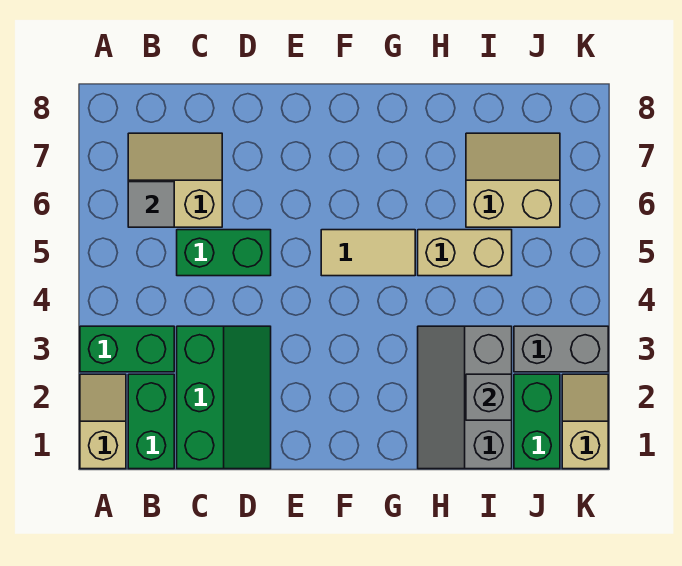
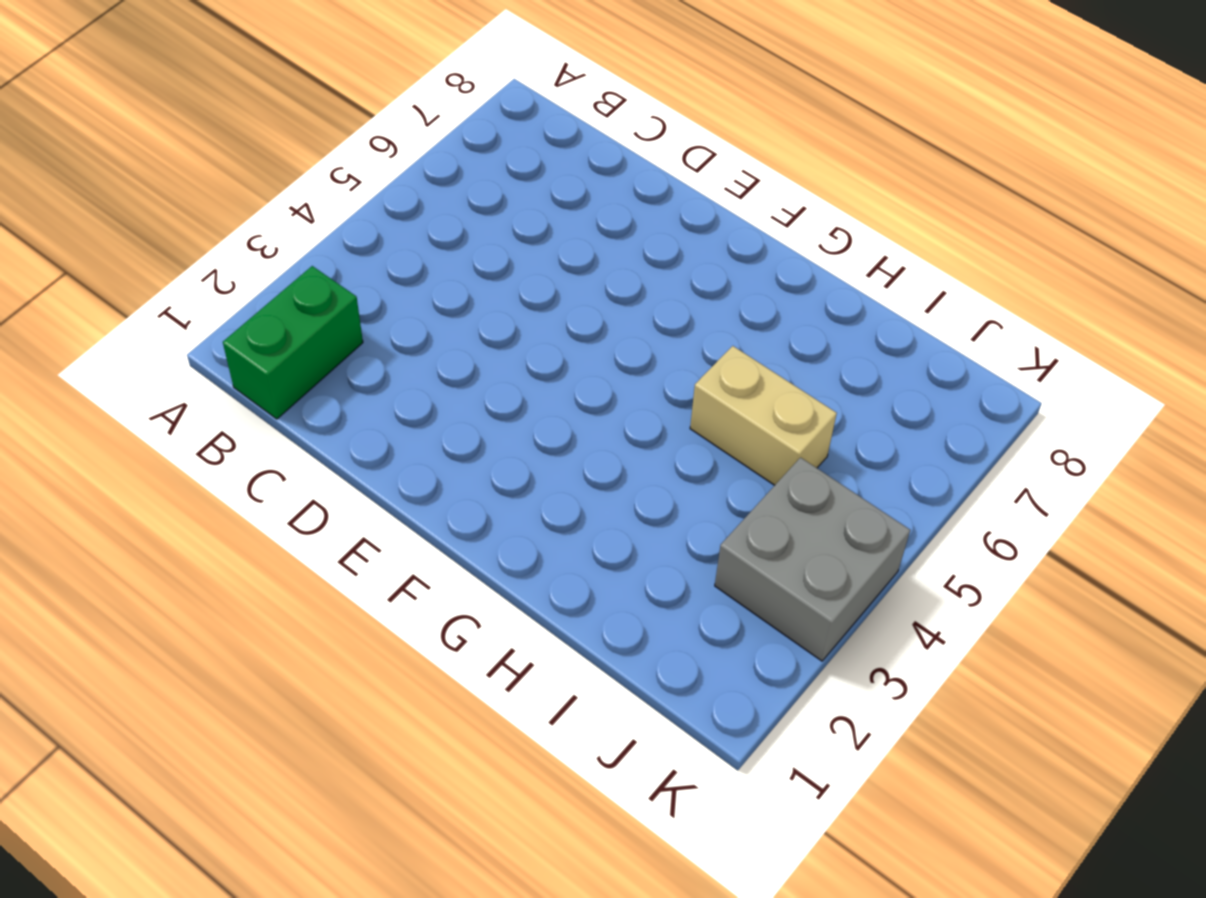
grey 2x2 brick [715,458,910,661] -> grey 1x2 brick [514,326,608,372]
none -> tan 1x2 slope [80,374,126,469]
none -> green 1x2 brick [80,326,174,372]
none -> tan 2x2 slope [128,133,222,227]

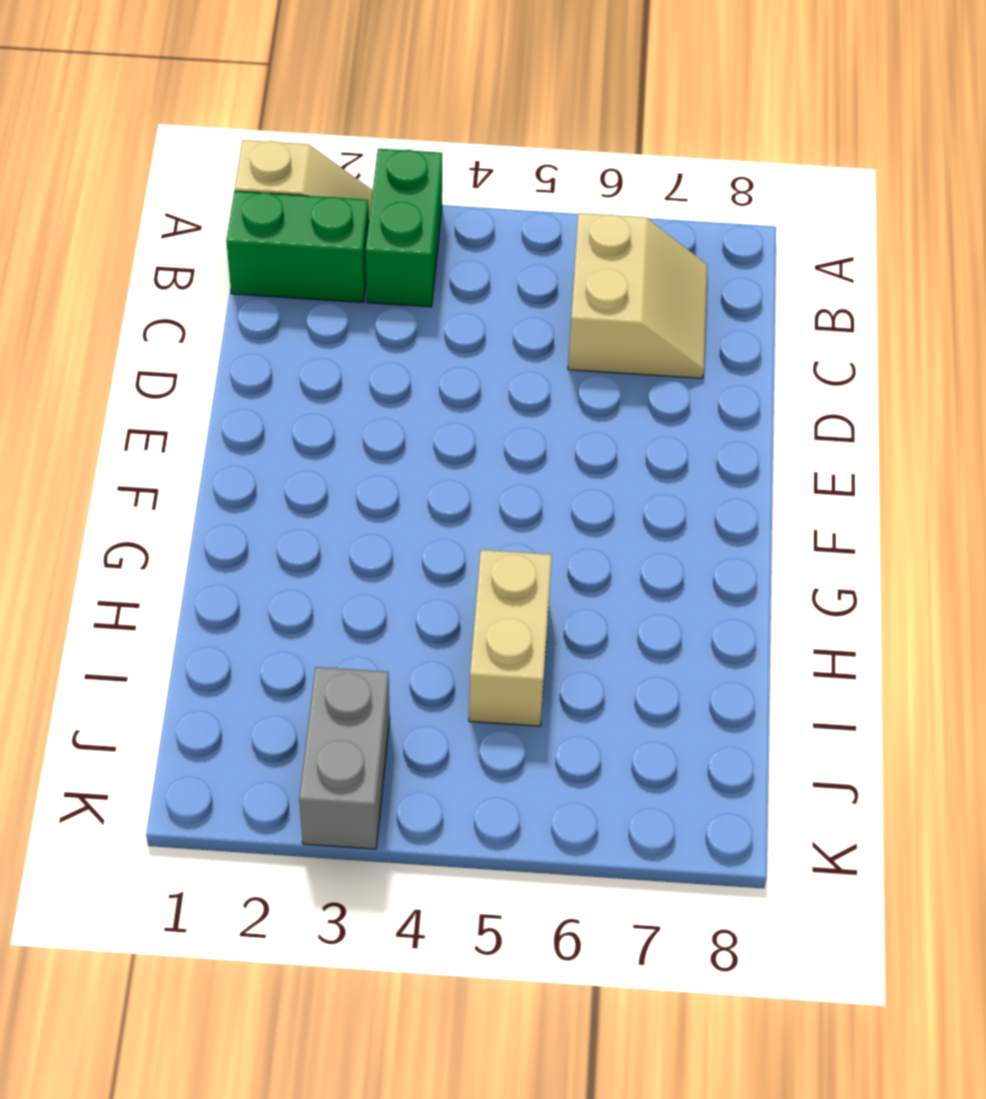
none -> green 2x3 slope [177,326,271,469]
none -> green 1x2 brick [177,230,271,276]
none -> tan 1x2 tile [321,230,415,276]

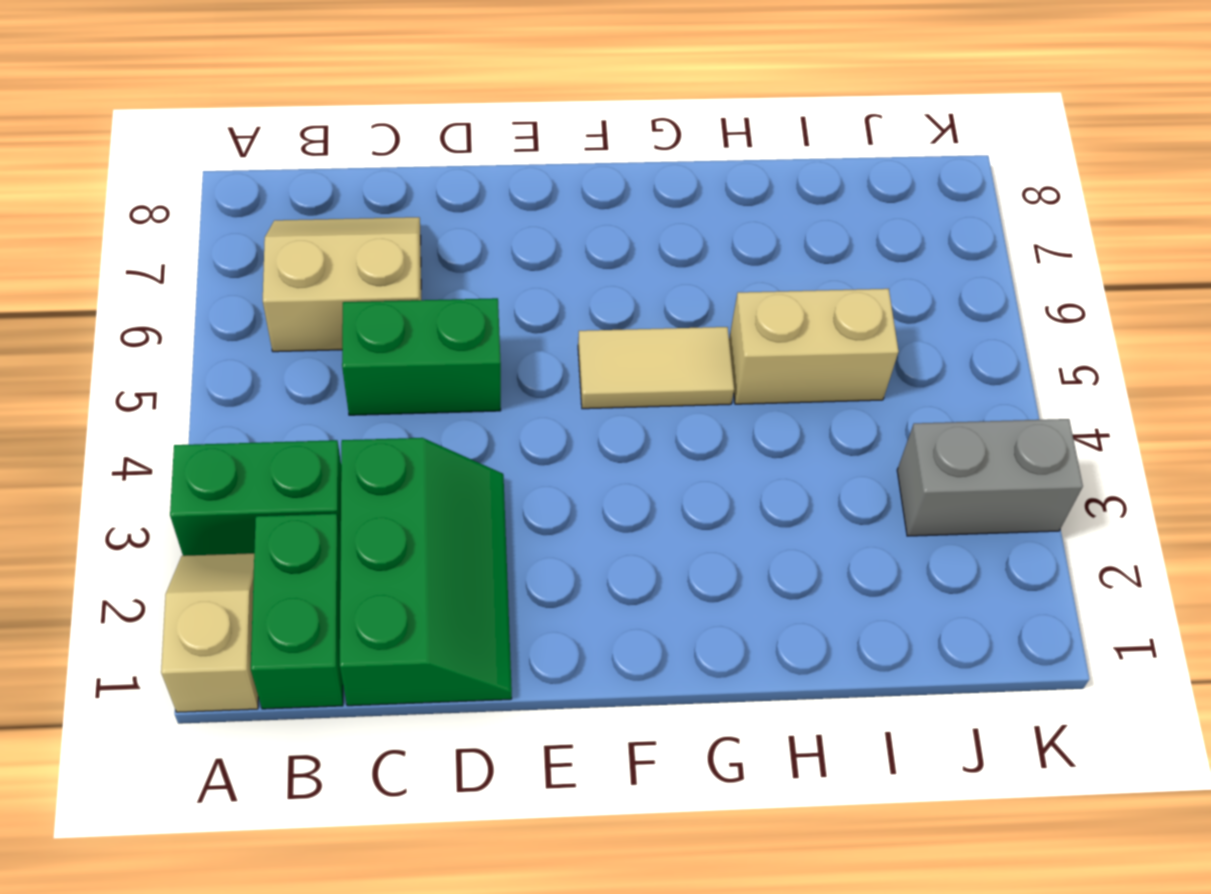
none -> grey 2x3 slope [418,326,512,469]
none -> tan 2x2 slope [466,133,560,227]
none -> green 1x2 brick [514,374,560,469]

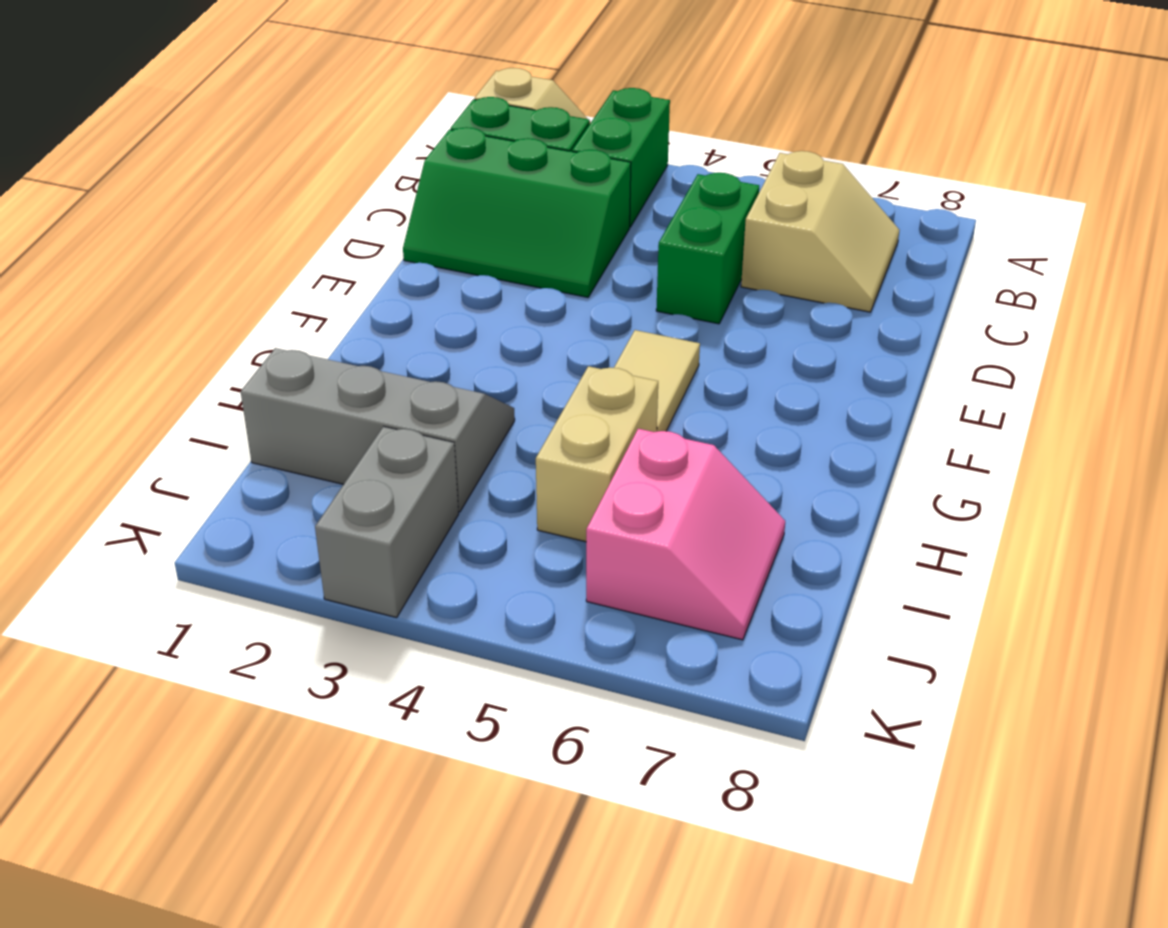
pink 2x2 slope [586,429,785,640] -> tan 2x2 slope [466,133,560,227]
none -> green 1x2 brick [514,374,560,469]
none -> tan 1x2 slope [562,374,608,469]
none -> grey 1x1 tile [128,182,174,227]

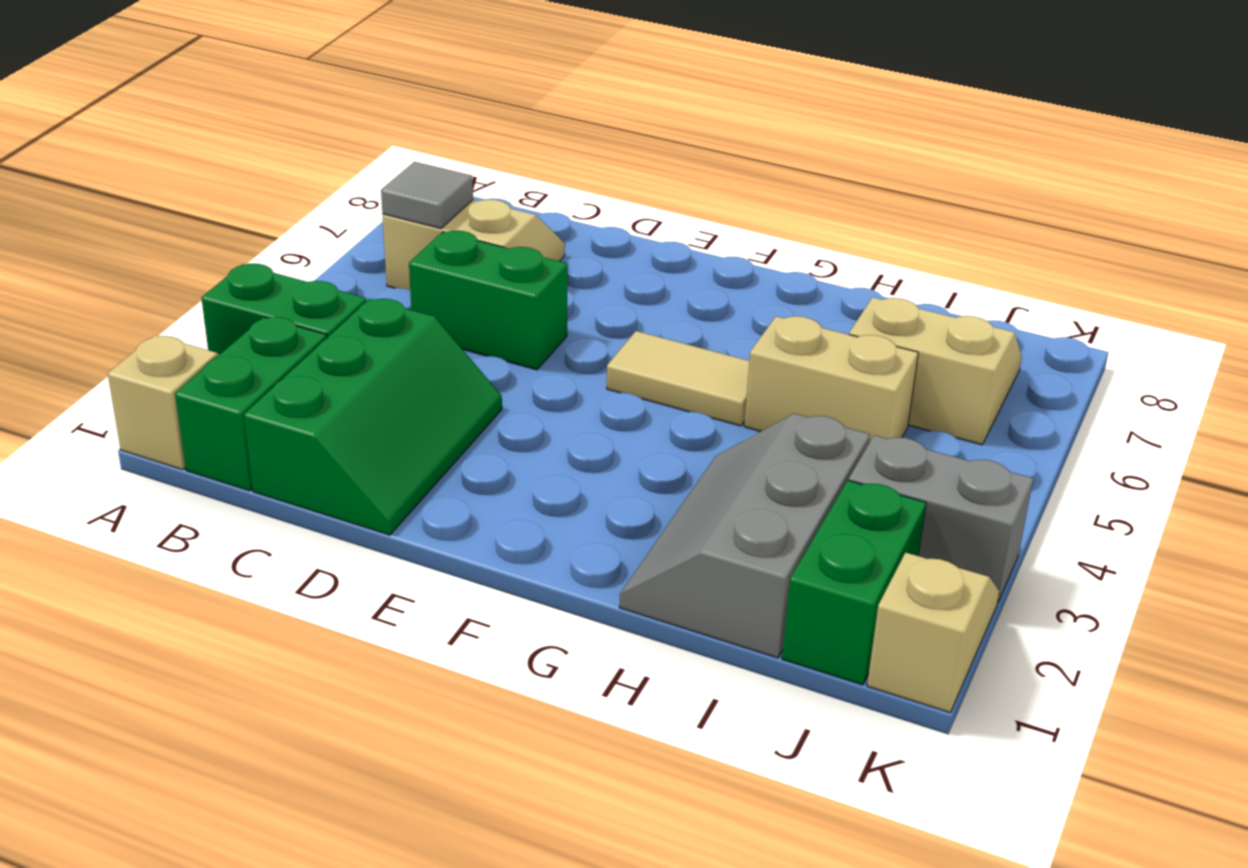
none -> grey 1x1 brick [466,374,512,420]

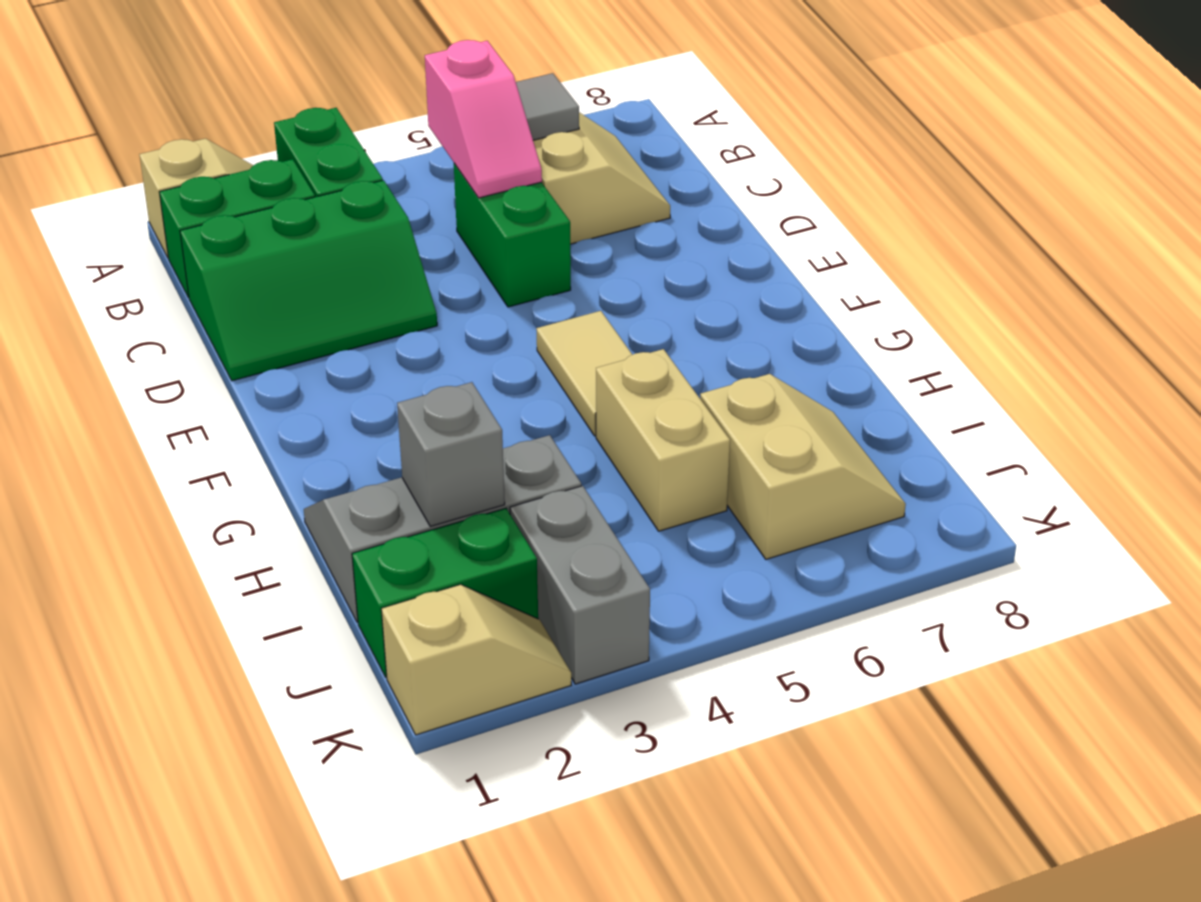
pink 1x2 slope [425,40,542,198] -> none

